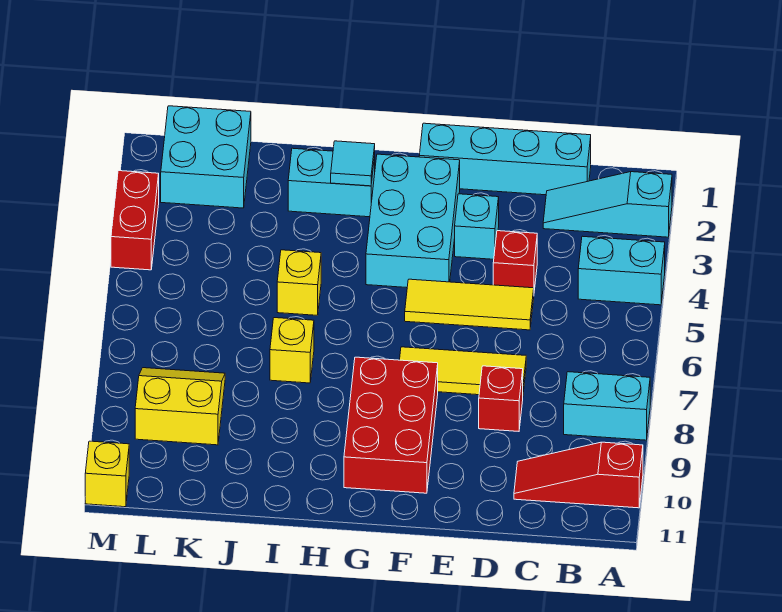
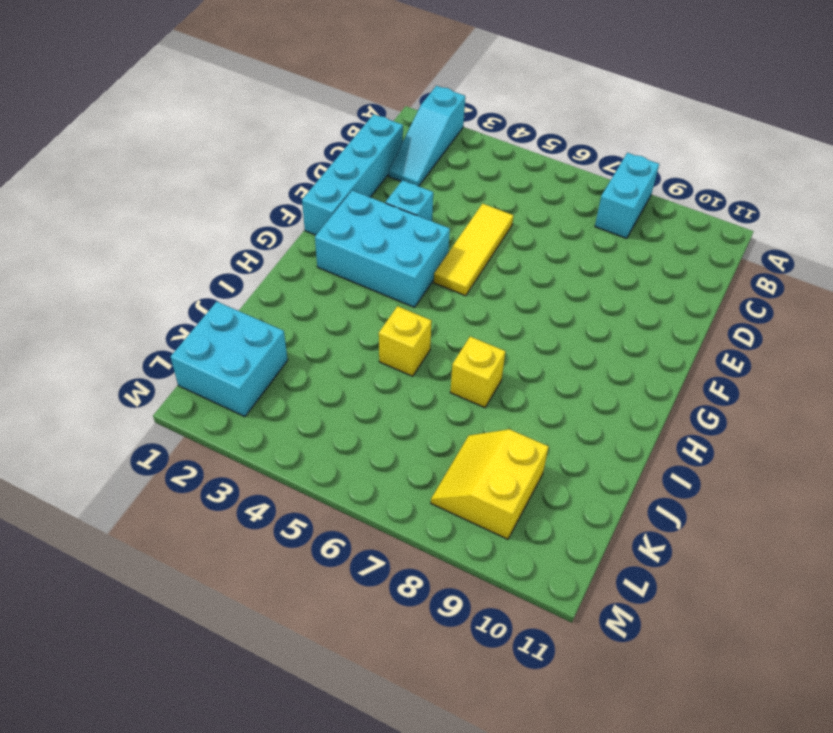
none -> cyan 1x2 brick [578,236,665,305]
none -> red 1x3 slope [514,442,643,508]
none -> red 1x1 brick [493,231,537,290]

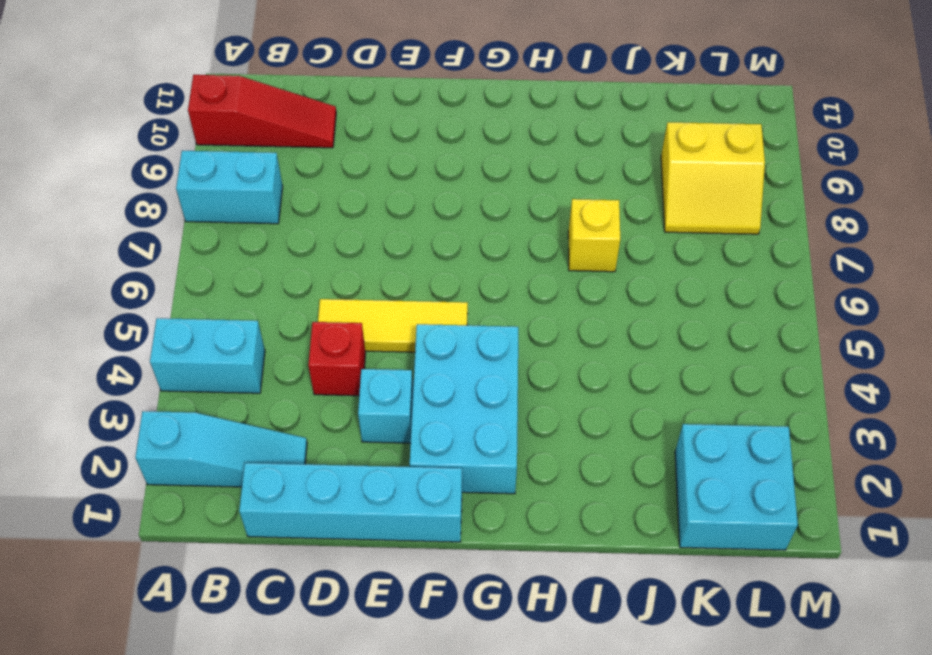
none -> yellow 1x3 tile [400,347,526,395]
none -> red 1x1 brick [479,366,523,431]
none -> red 2x3 brick [344,357,438,493]

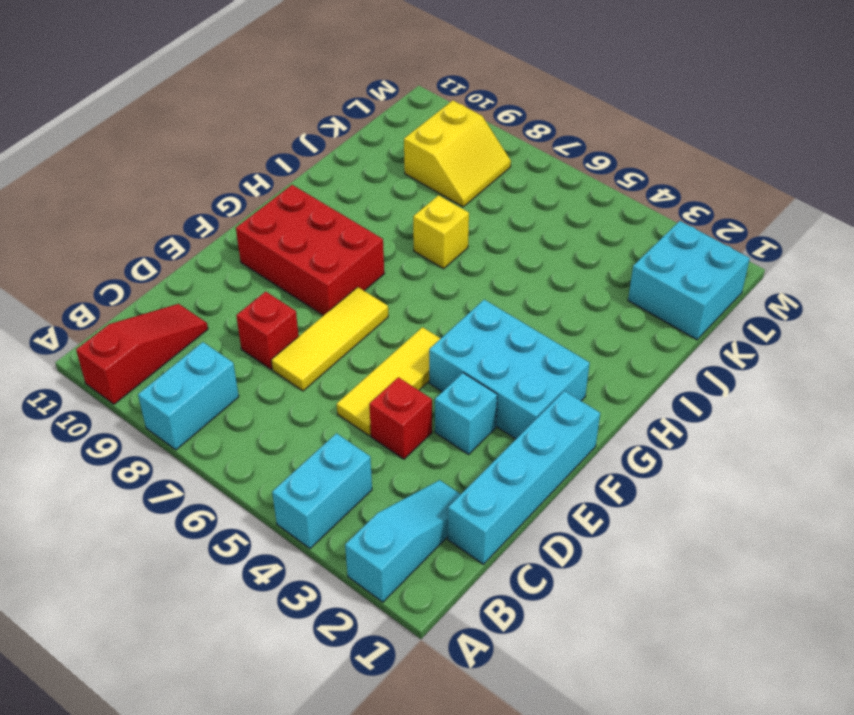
none -> cyan 1x2 brick [288,148,375,217]
none -> yellow 1x1 brick [277,250,321,315]
none -> red 1x2 brick [111,171,159,270]

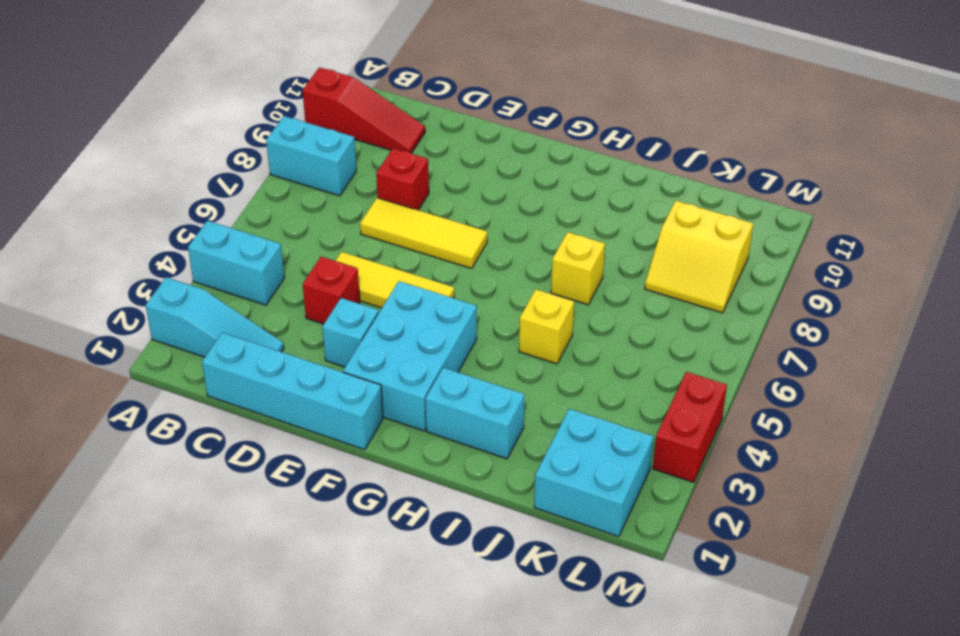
none -> red 2x3 brick [344,357,438,493]
none -> yellow 1x1 brick [85,441,129,507]
none -> cyan 1x1 tile [331,141,375,186]

